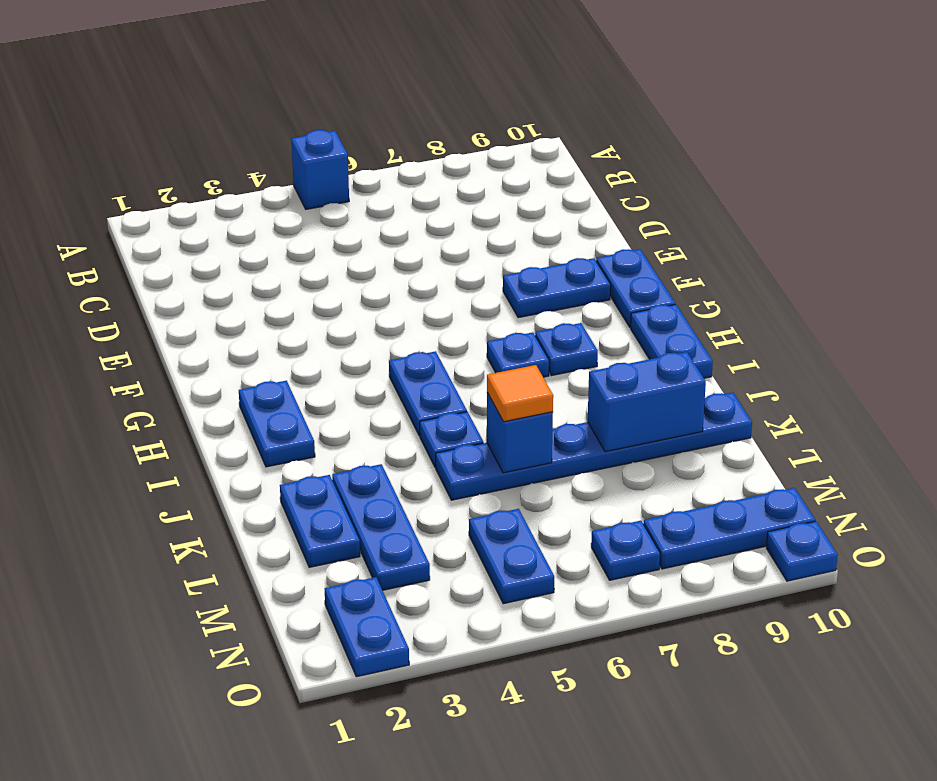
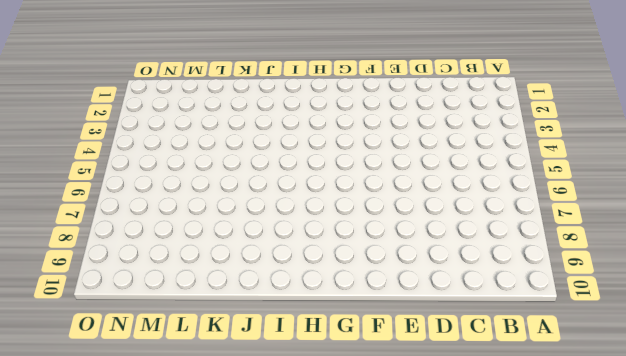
none -> blue 1x1 brick [292,130,349,209]
none -> blue 1x2 plate [503,258,611,318]
none -> blue 1x2 plate [596,249,675,327]

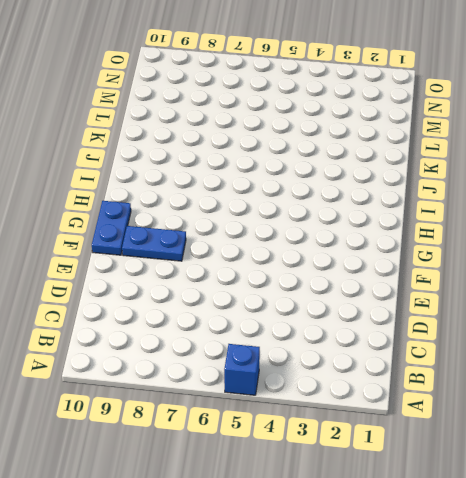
none -> blue 1x2 plate [239,381,315,467]
none -> blue 1x2 plate [389,351,467,436]
none -> blue 1x1 plate [487,332,549,377]

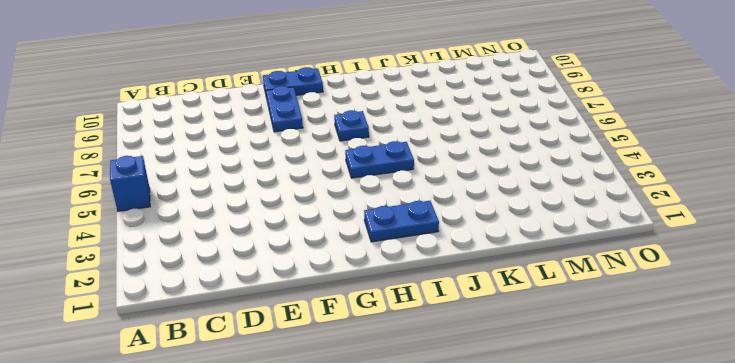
none -> blue 1x1 plate [535,323,598,376]
none -> blue 1x2 plate [631,304,713,378]
none -> blue 1x1 plate [420,412,484,468]

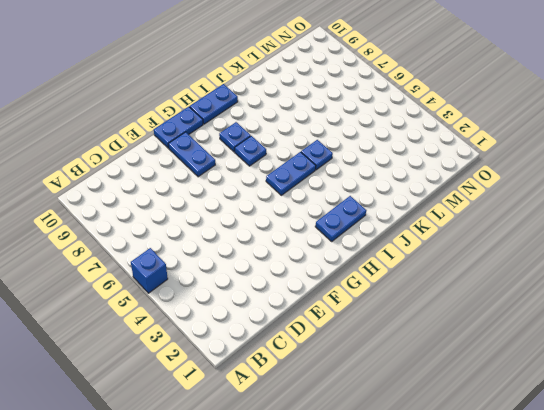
none -> blue 1x2 plate [280,475,360,567]
none -> blue 1x3 plate [332,464,430,590]
none -> blue 1x6 plate [436,393,752,500]

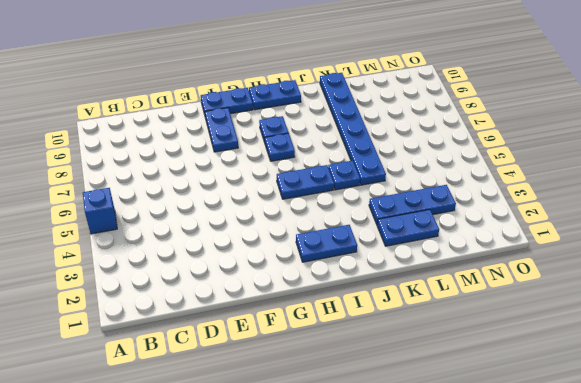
none -> blue 1x2 plate [469,509,554,604]
none -> blue 1x2 plate [325,577,409,677]
none -> blue 1x1 plate [591,521,660,580]

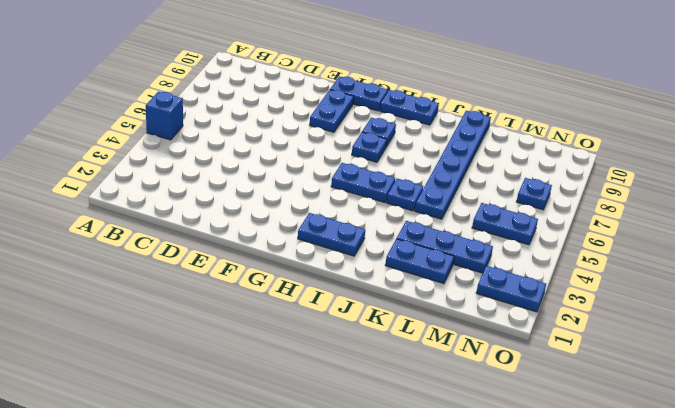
none -> blue 1x3 plate [644,488,815,569]
none -> blue 1x1 plate [766,521,838,581]
none -> blue 1x1 brick [486,393,553,473]

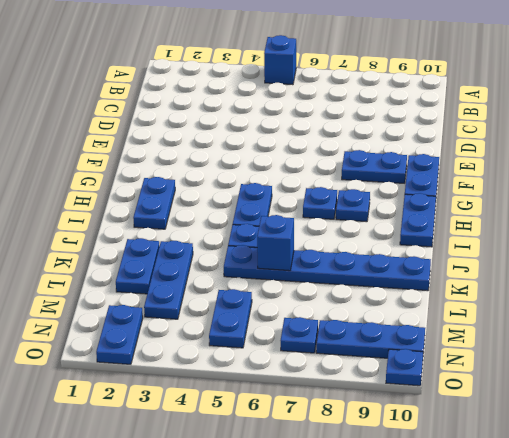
none -> blue 1x2 brick [588,352,706,452]
none -> orange 1x1 tile [487,365,553,422]

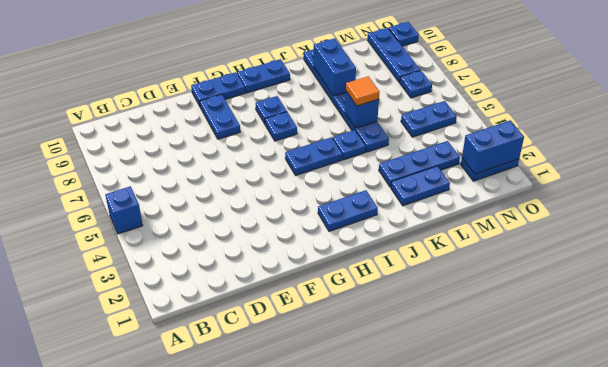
blue 1x2 brick [462,120,524,174] -> none

